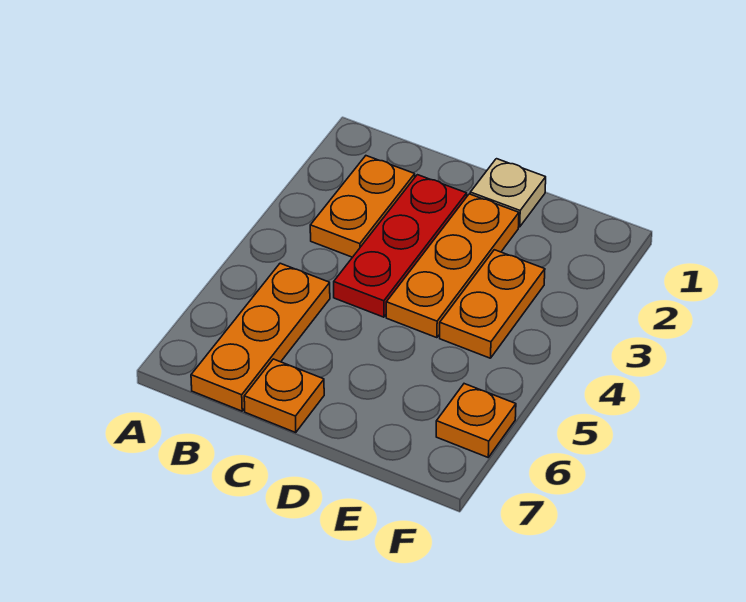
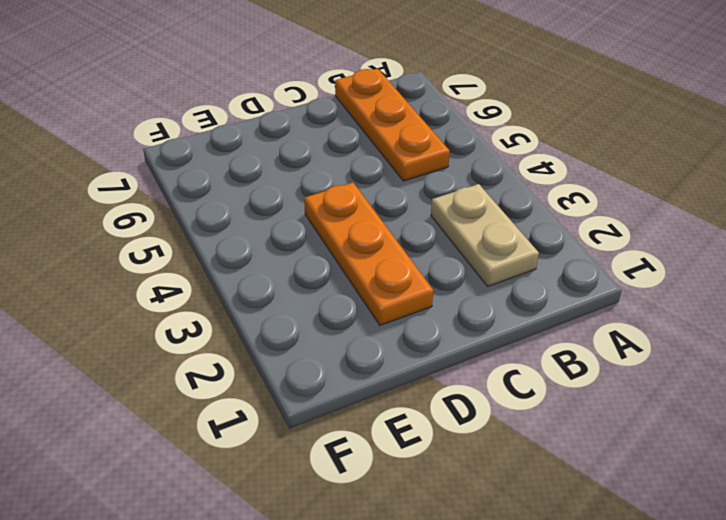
tan 1x2 plate [431,184,539,286] -> orange 1x2 plate [310,156,415,257]
none -> red 1x3 plate [334,175,467,317]
none -> orange 1x1 plate [244,359,324,432]

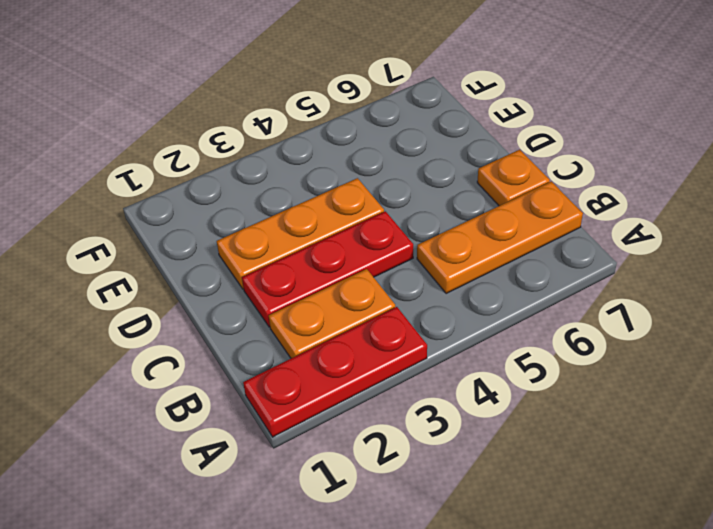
red 1x3 plate [243,307,427,437] -> none
none -> tan 1x1 plate [470,159,546,227]
none -> orange 1x2 plate [440,250,545,358]

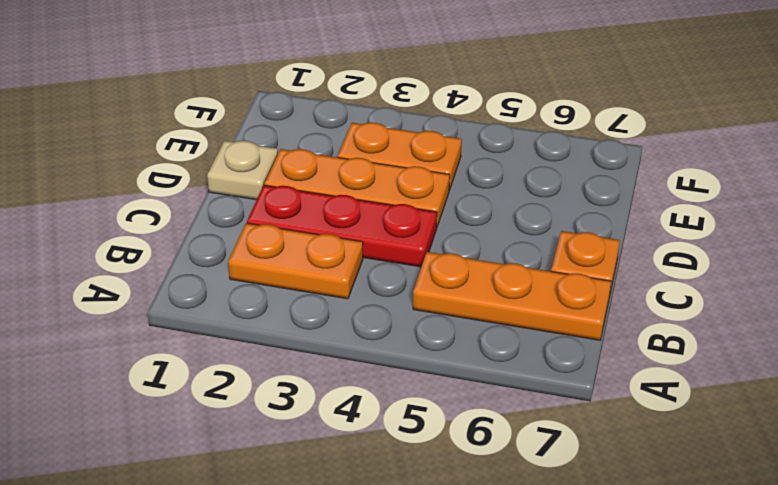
none -> orange 1x1 plate [436,384,516,457]

